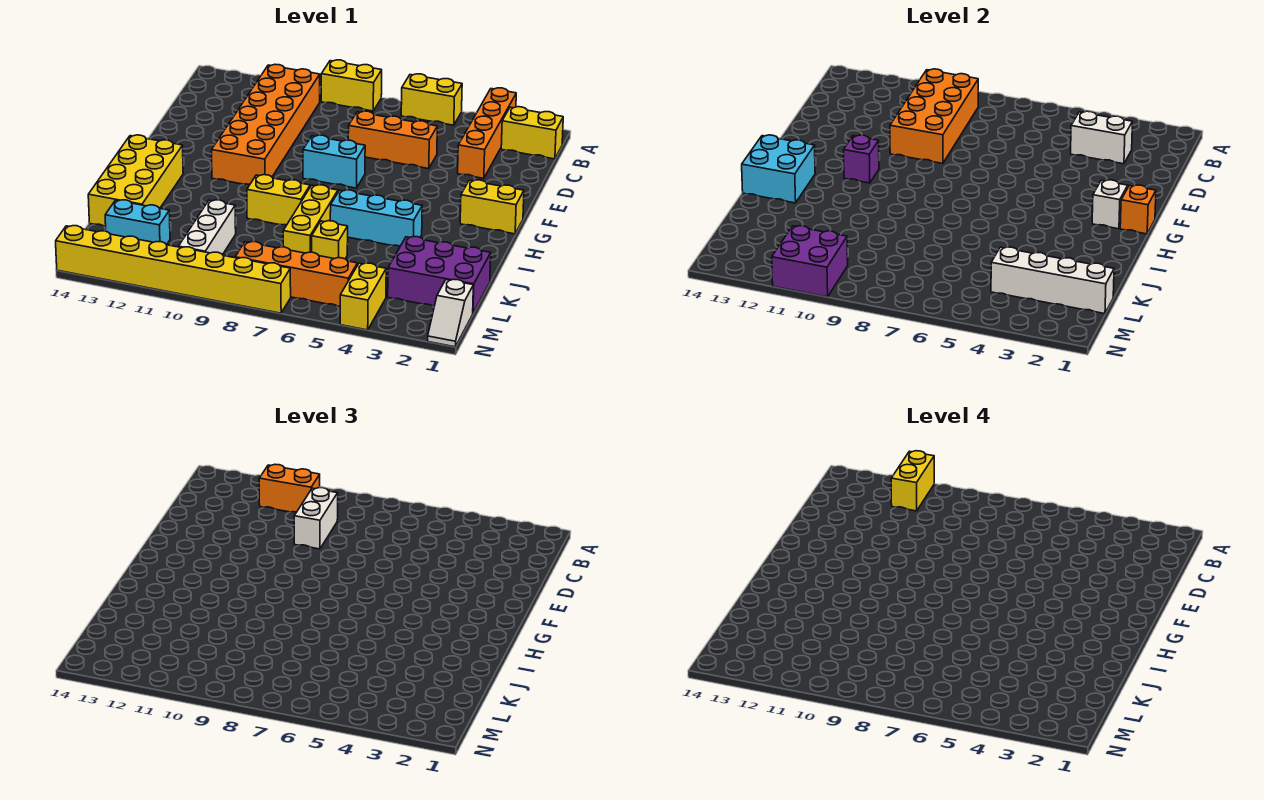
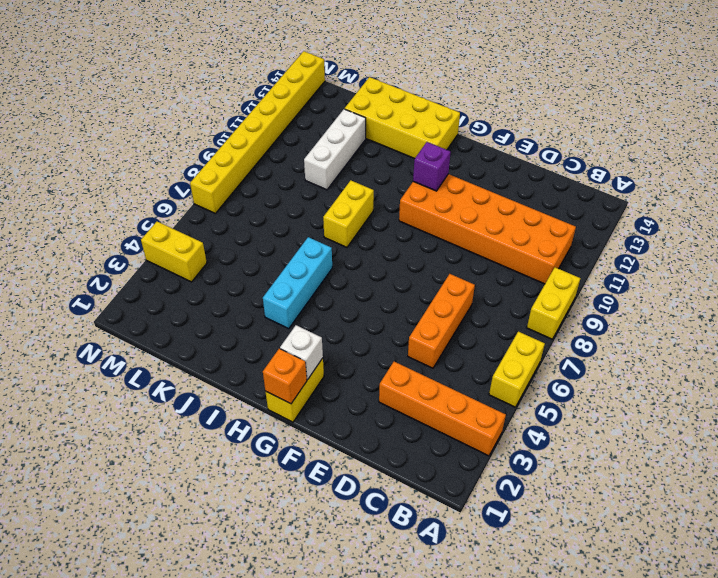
white 1x3 brick [304,109,366,190] -> white 1x3 brick turned to [179,200,236,255]
none -> yellow 1x2 brick [501,107,563,159]
none -> cyan 1x2 brick [303,135,365,188]
none -> yellow 1x3 brick [283,185,338,253]
none -> purple 2x3 brick [388,237,491,313]

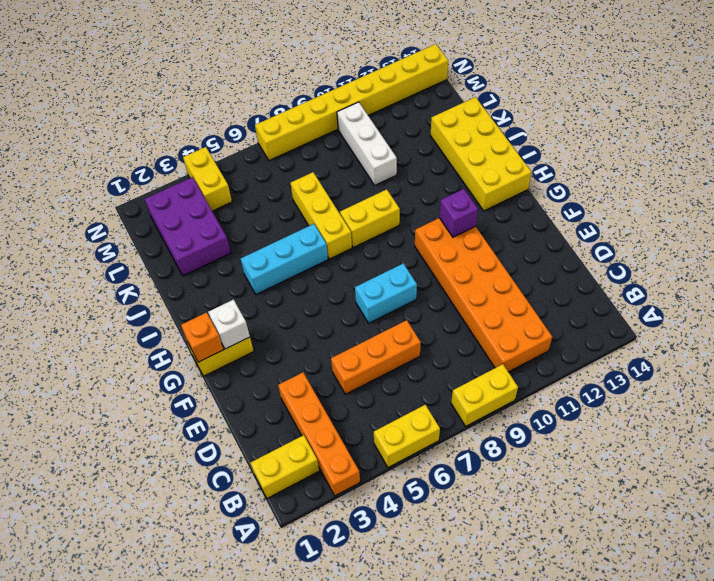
purple 2x3 brick [145,177,231,276] -> purple 2x3 brick turned to [388,237,491,313]
none -> yellow 1x1 brick [312,221,348,259]
none -> cyan 1x2 brick [105,200,170,245]
none -> white 1x2 slope [428,279,473,347]
none -> orange 1x4 brick [235,242,357,306]

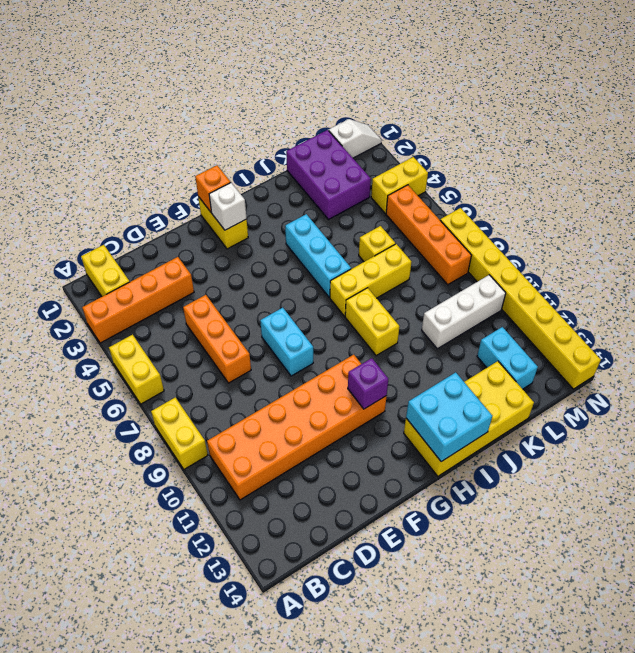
none -> orange 2x4 brick [890,69,978,164]
none -> white 1x2 brick [1071,111,1132,164]
none -> white 1x4 brick [991,247,1114,314]
none -> purple 2x2 brick [772,226,848,297]

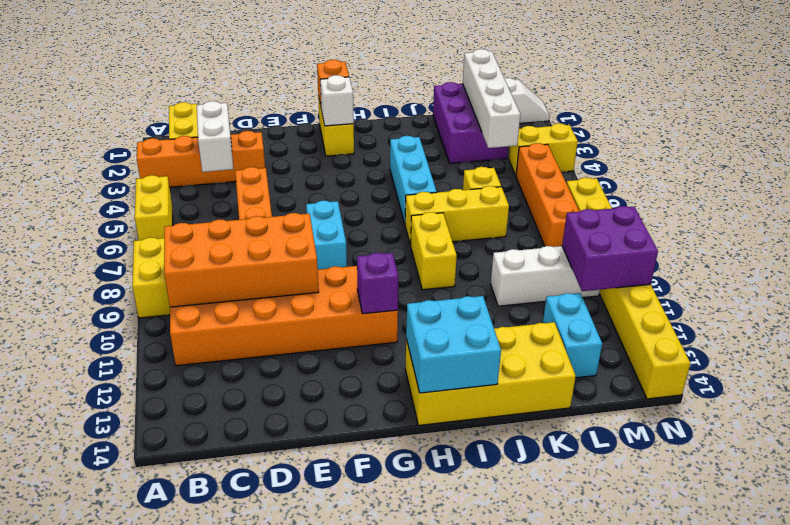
none -> orange 1x2 brick [259,464,320,512]
none -> white 1x2 brick [294,488,338,549]
none -> yellow 1x2 brick [891,451,934,511]

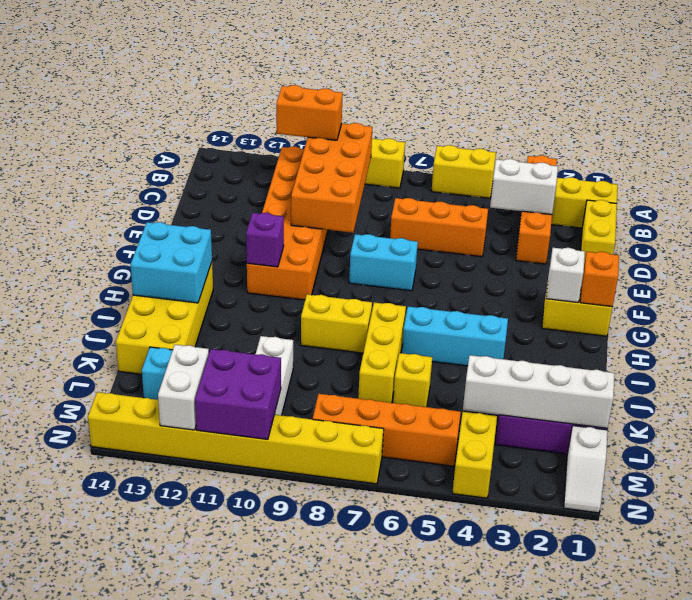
yellow 1x2 brick [581,200,617,264] -> yellow 1x2 brick moved to [891,451,934,511]
white 1x2 brick [158,345,209,430] -> white 1x2 brick moved to [294,488,338,549]

